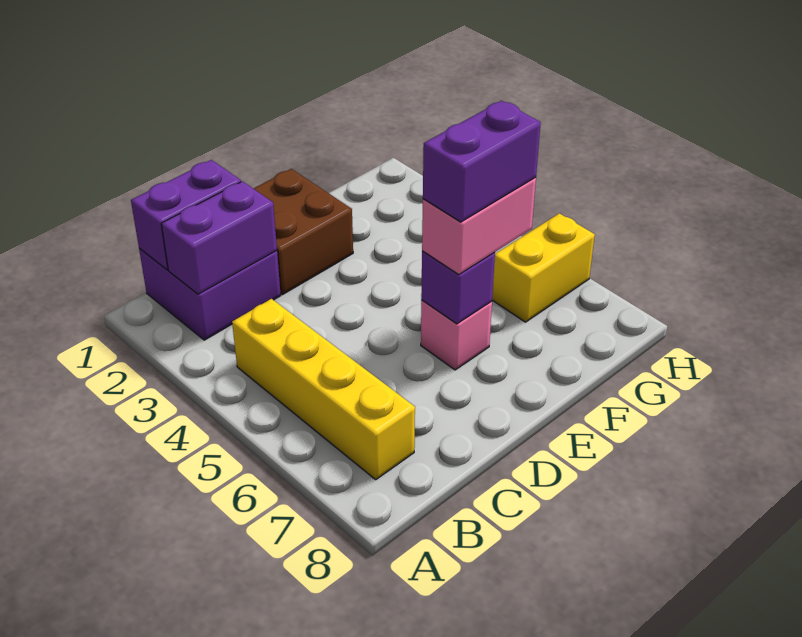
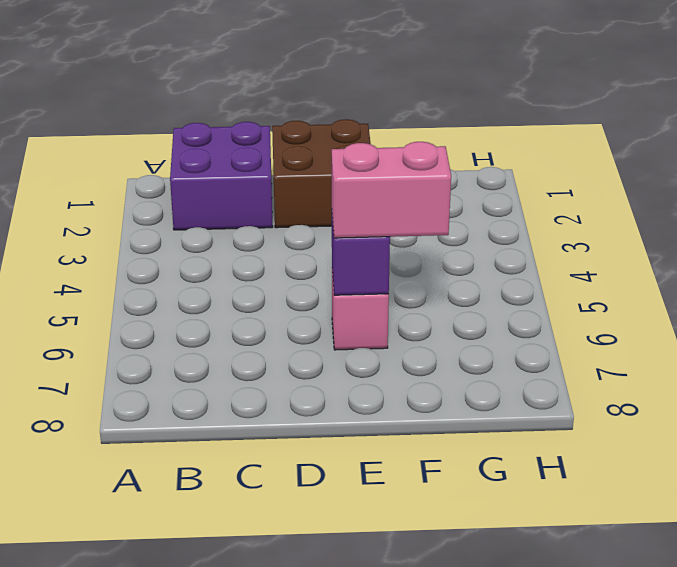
none -> yellow 1x4 brick [232,299,415,479]
none -> yellow 1x2 brick [492,213,595,322]

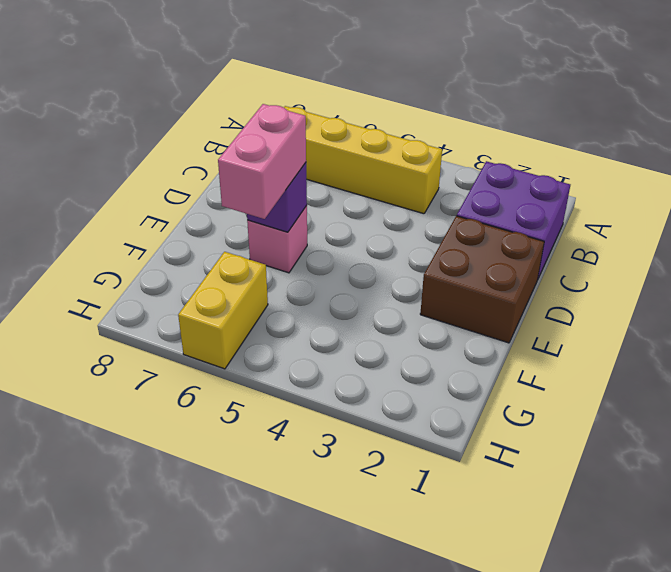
none -> purple 1x2 brick [131,160,241,270]
none -> purple 1x2 brick [161,181,277,294]

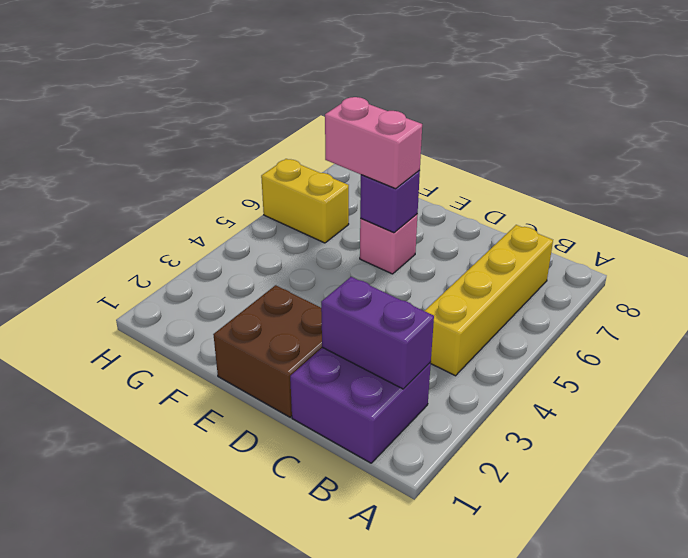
none -> purple 1x2 brick [131,160,241,270]
none -> purple 1x2 brick [423,101,541,222]

